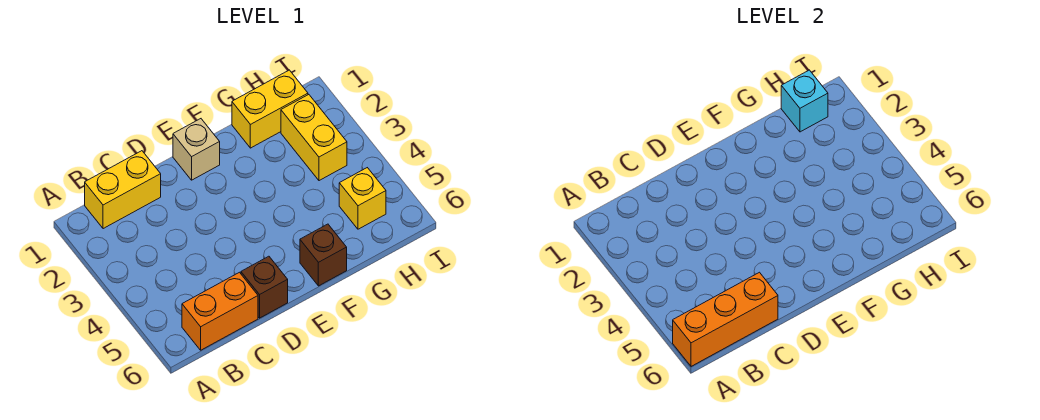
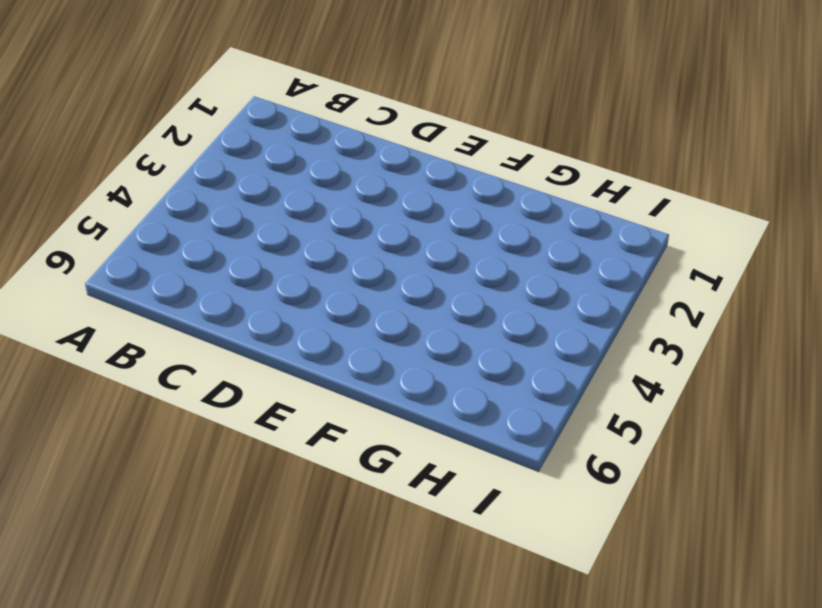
none -> yellow 1x2 brick [85,151,161,229]
none -> orange 1x2 brick [182,272,258,350]

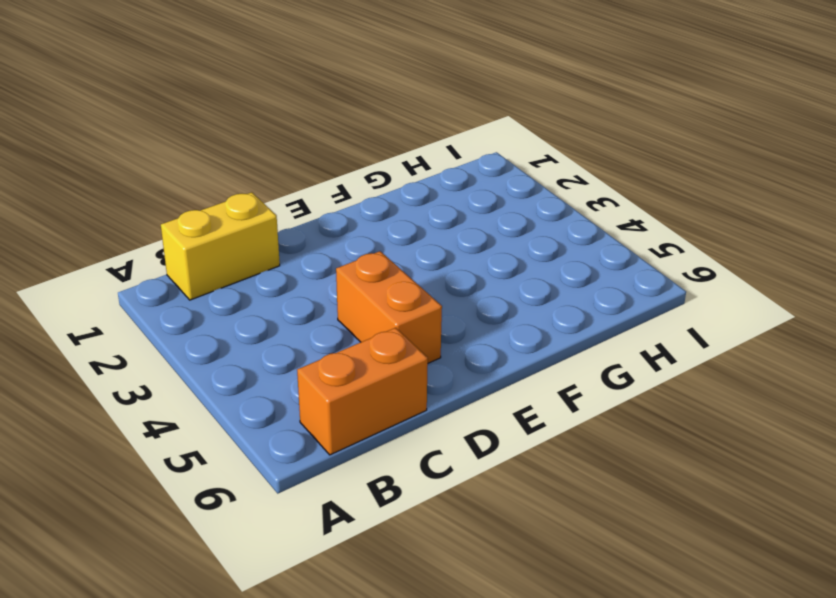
orange 1x2 brick [336,251,442,363] -> none
none -> brown 1x1 brick [241,256,288,318]
none -> tan 1x1 brick [173,119,220,180]

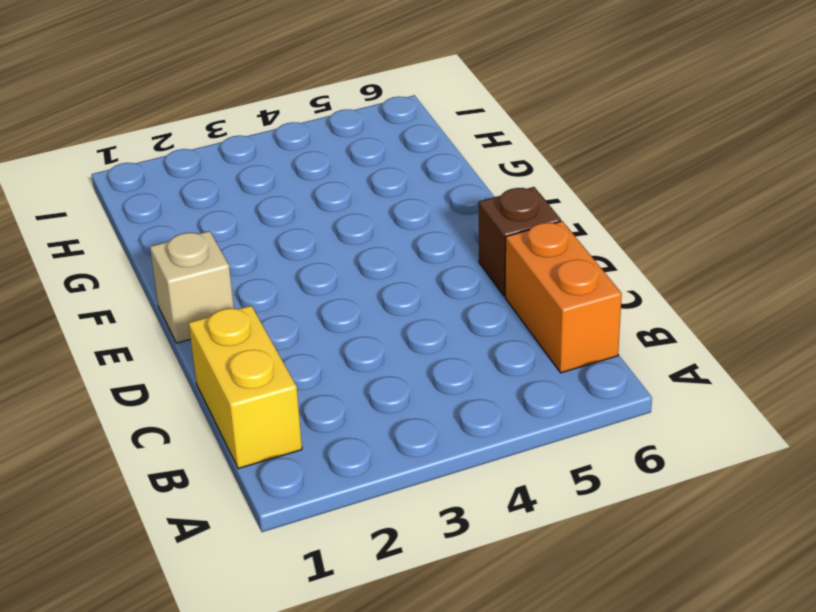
none -> brown 1x1 brick [300,224,347,286]
none -> yellow 1x2 brick [232,70,308,148]

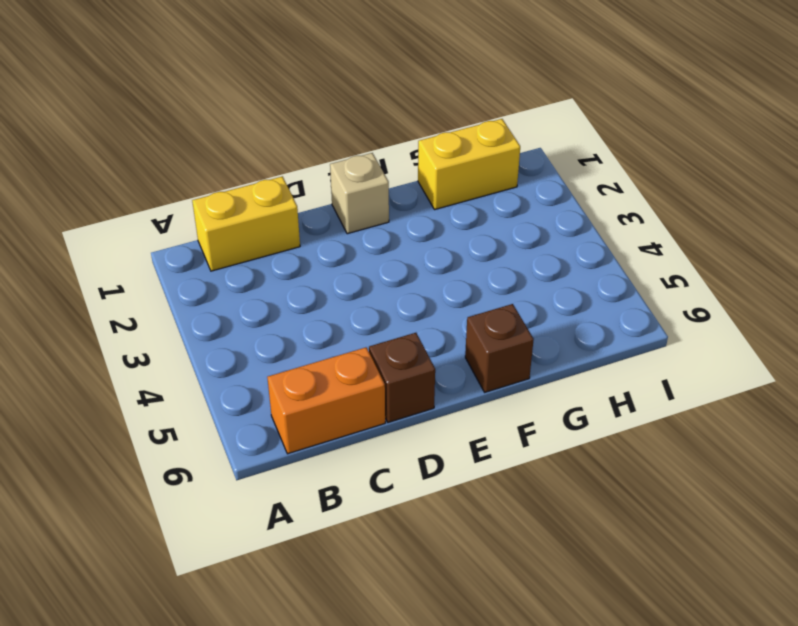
none -> yellow 1x2 brick [281,95,347,181]
none -> yellow 1x1 brick [339,168,386,229]

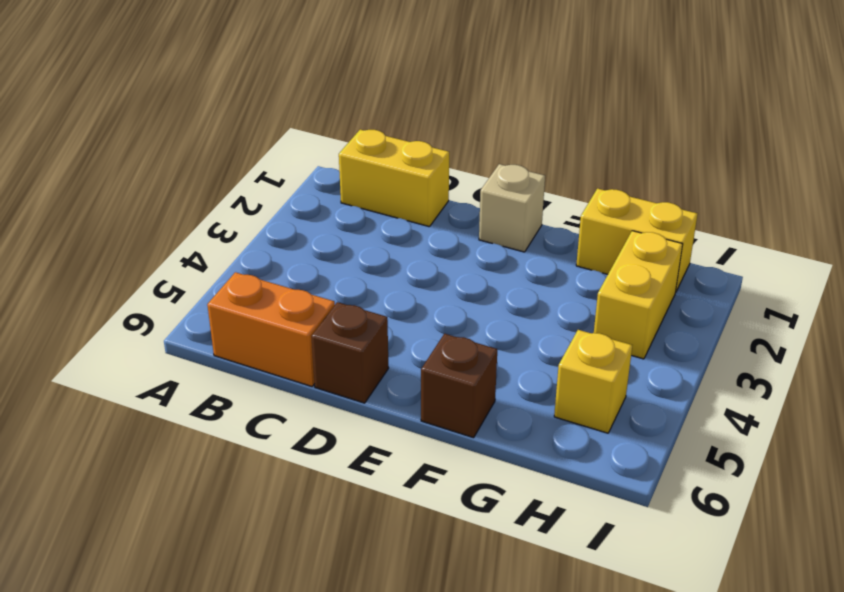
none -> orange 1x3 brick [673,272,778,366]
none -> cyan 1x1 brick [781,70,828,132]

